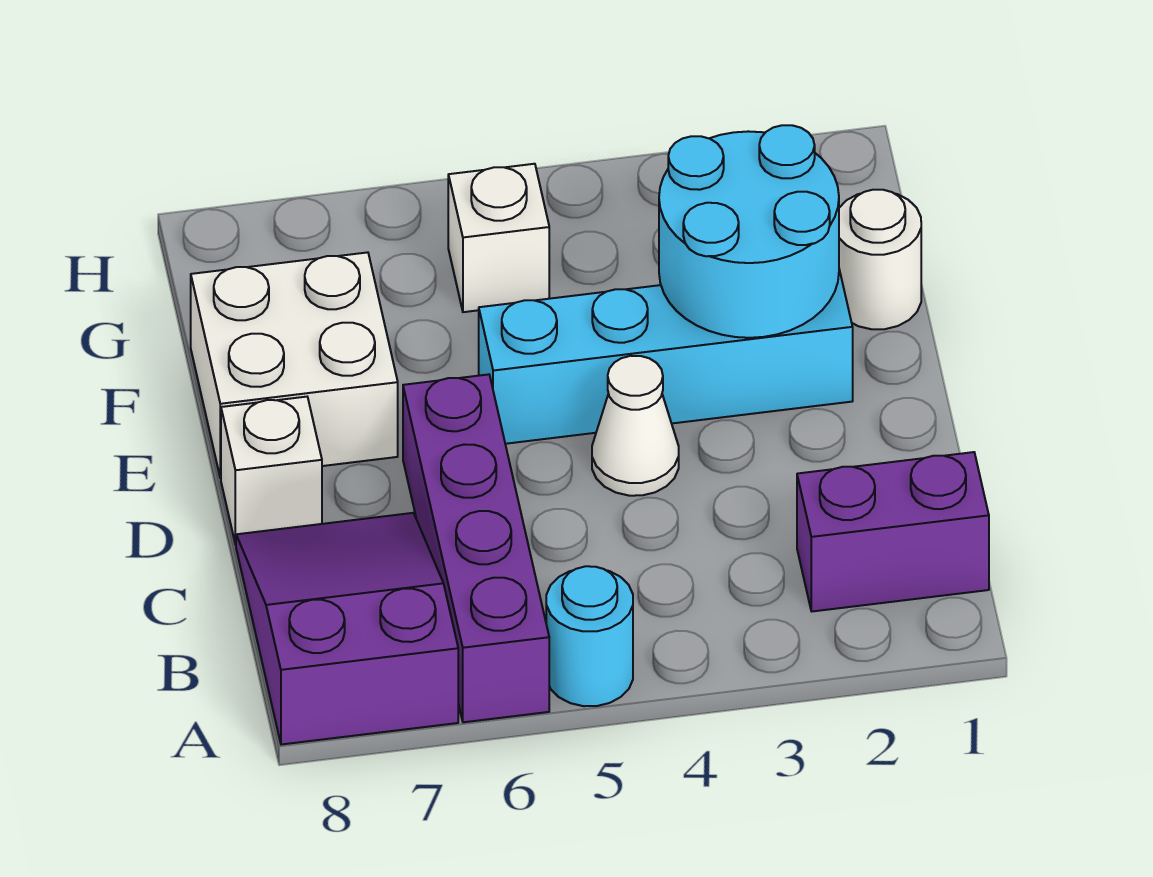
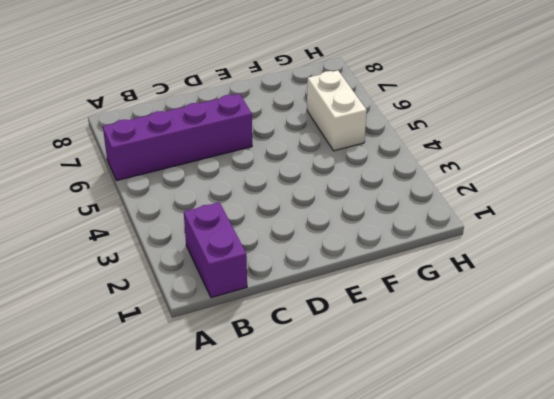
white 1x2 brick [307,71,367,151] -> white 1x1 brick [448,164,549,312]
none -> cyan 1x1 round brick [546,566,633,706]
none -> purple 2x3 slope [236,513,458,745]

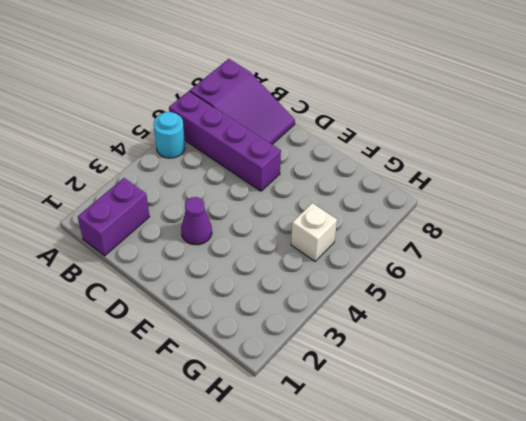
purple 1x1 cone [181,197,212,245] -> none
none -> white 1x1 cone [592,356,679,496]
none -> white 1x1 brick [221,397,322,545]

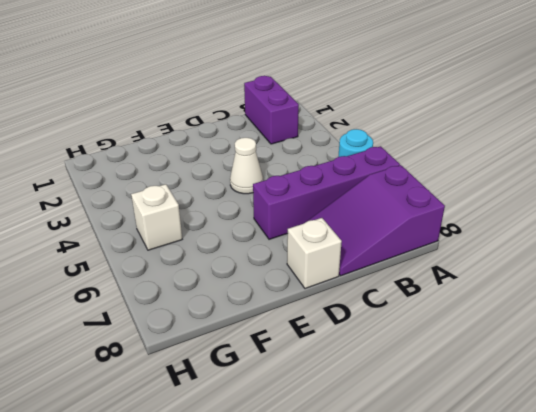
none -> cyan 1x4 brick [479,270,853,444]
none -> white 2x2 brick [191,252,398,478]

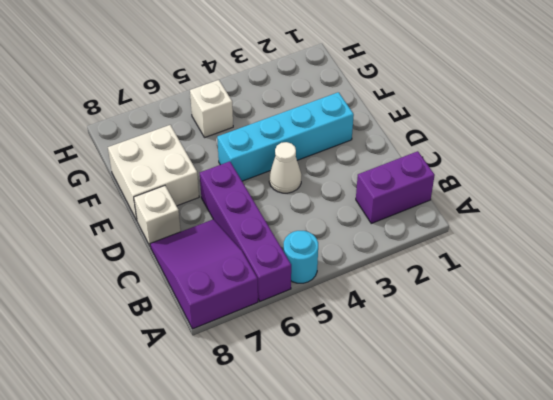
none -> white 1x1 round brick [839,190,921,329]
none -> cyan 2x2 round brick [659,125,839,338]

